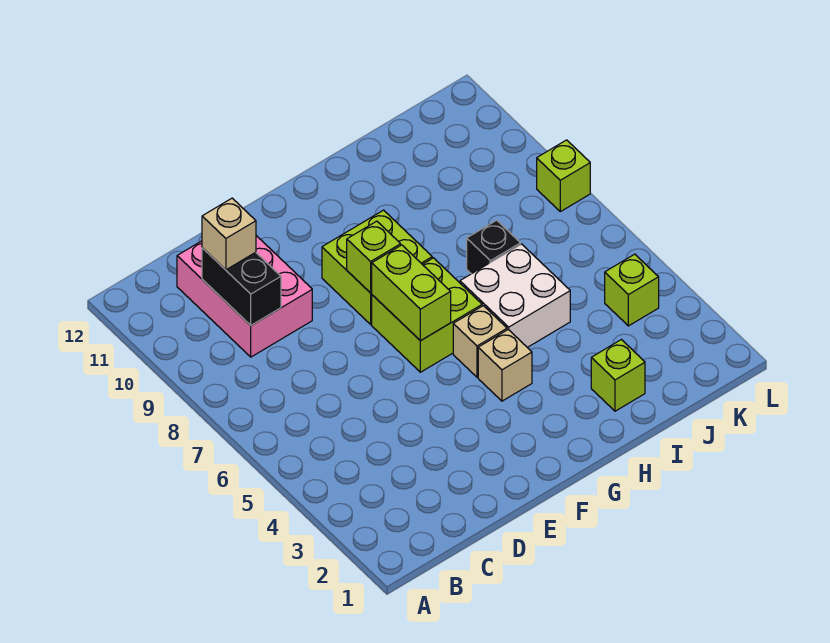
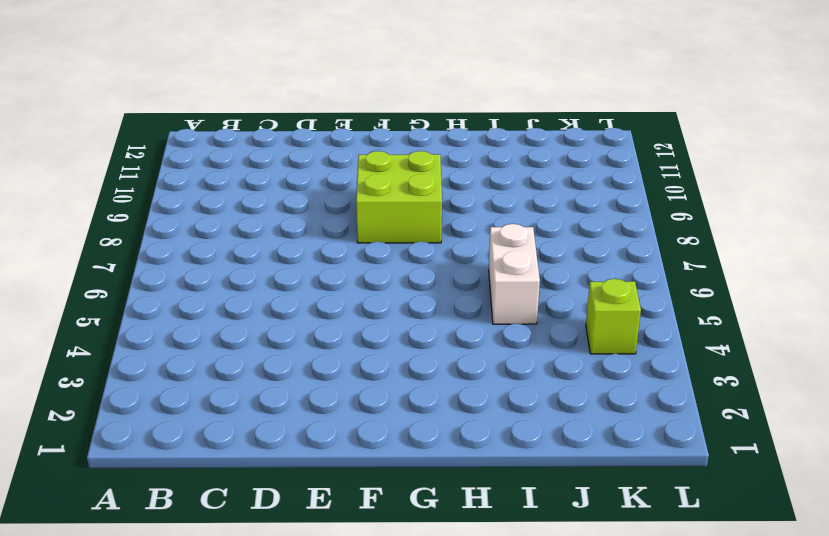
white 1x2 brick [489,224,540,324] -> white 2x2 brick [460,244,570,347]
none -> pink 2x3 brick [177,236,312,357]
none -> lime 2x2 brick [372,258,482,372]
none -> tan 1x1 brick [478,330,532,401]

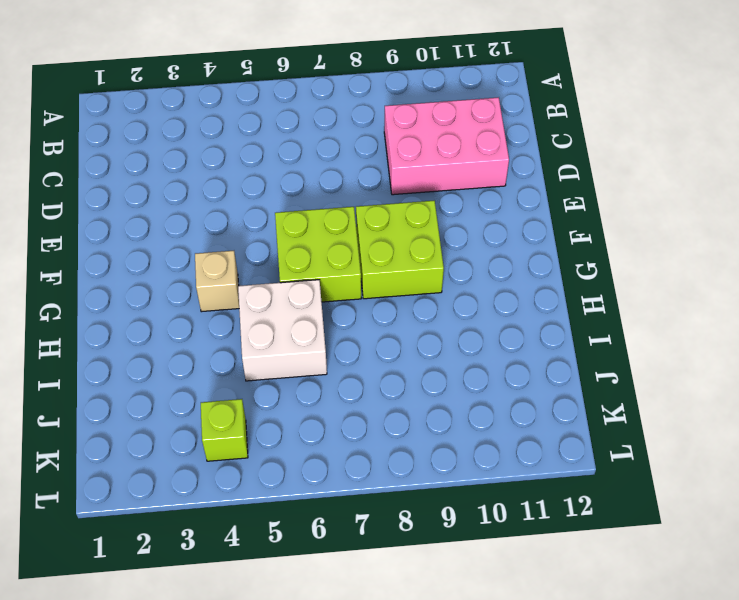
none -> tan 1x1 brick [453,306,507,377]
none -> lime 1x1 brick [591,340,645,411]
none -> black 1x1 brick [467,220,520,274]

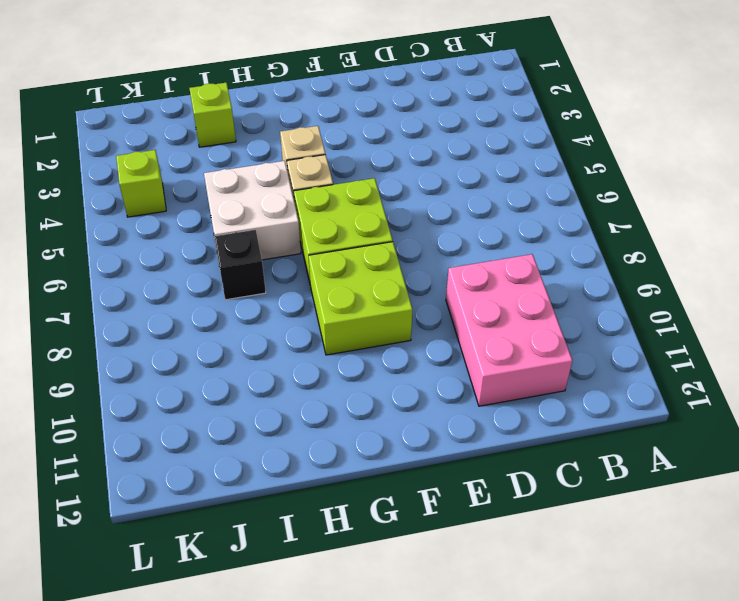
none -> lime 1x1 brick [537,140,590,212]
none -> black 1x2 brick [202,248,281,325]
none -> lime 1x2 brick [371,245,451,341]

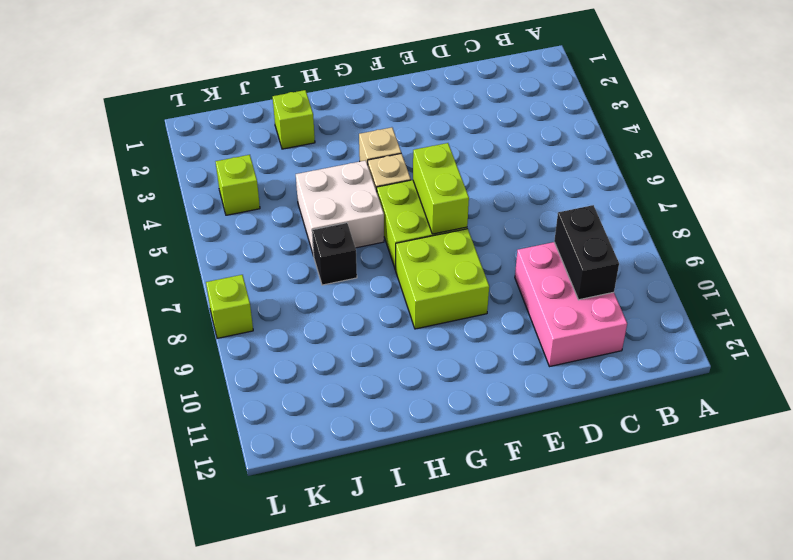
none -> lime 1x1 brick [347,221,401,293]
none -> tan 1x1 brick [202,198,256,270]

